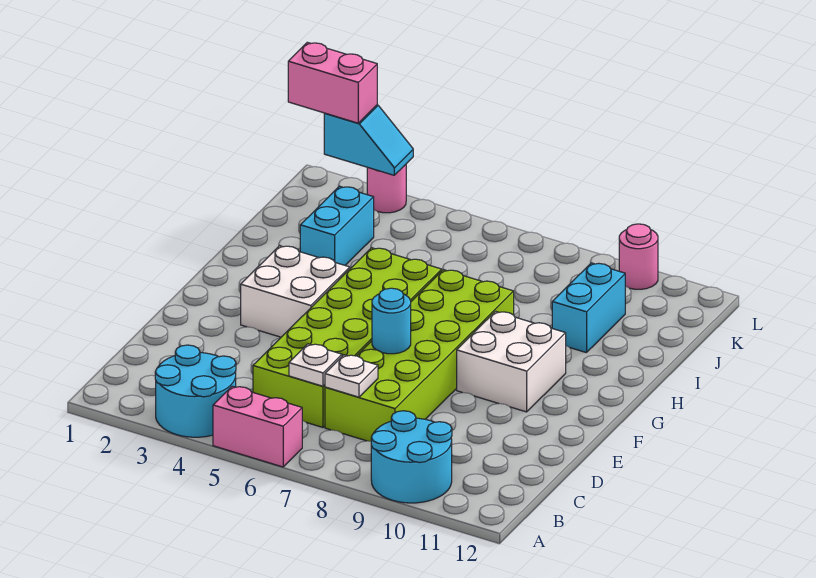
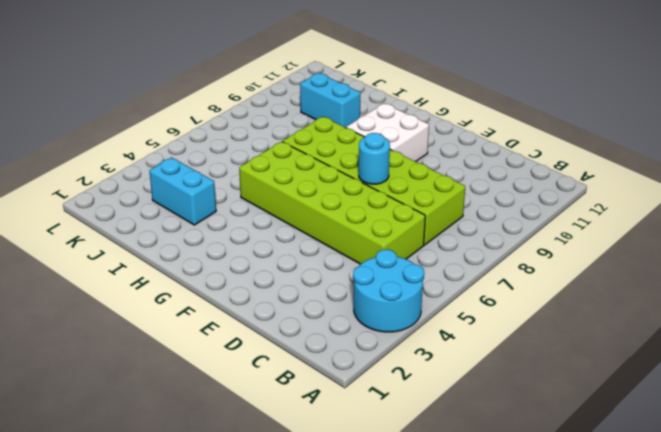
none -> pink 1x2 brick [213,386,302,467]
none -> cyan 2x2 round brick [371,411,452,503]
none -> white 2x2 brick [241,246,350,337]

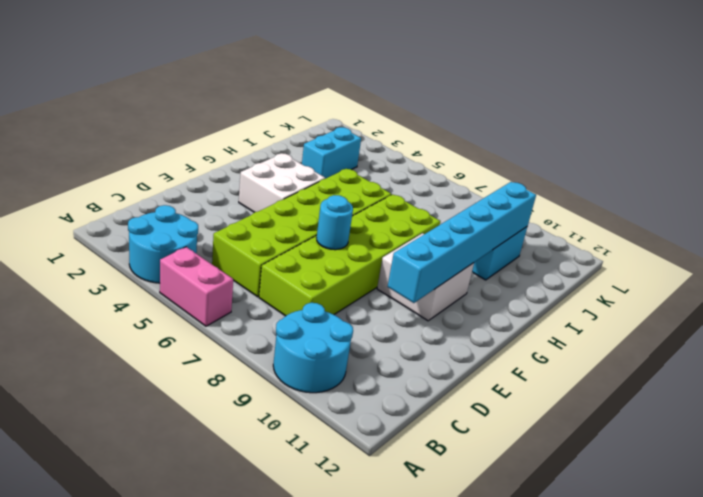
cyan 1x6 brick [388,182,536,303] -> none
none -> pink 1x1 round brick [367,165,406,213]
none -> pink 1x1 round brick [619,224,658,289]
none -> white 1x1 plate [289,344,342,386]

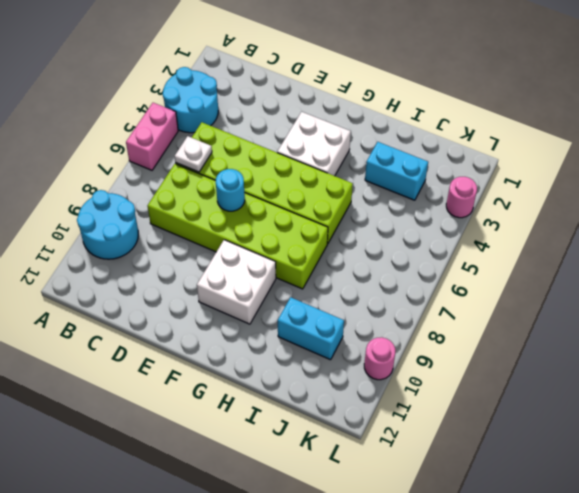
none -> white 1x1 plate [325,355,378,397]
none -> cyan 1x2 slope [324,105,413,175]
none -> pink 1x2 brick [288,42,377,123]

